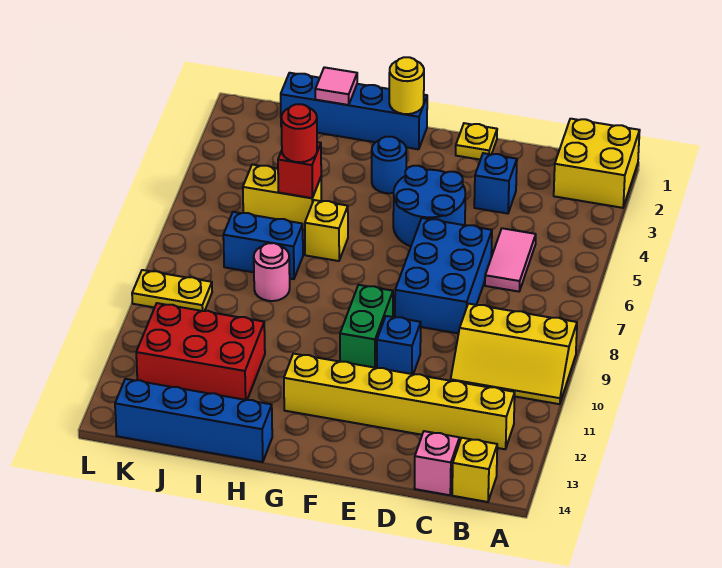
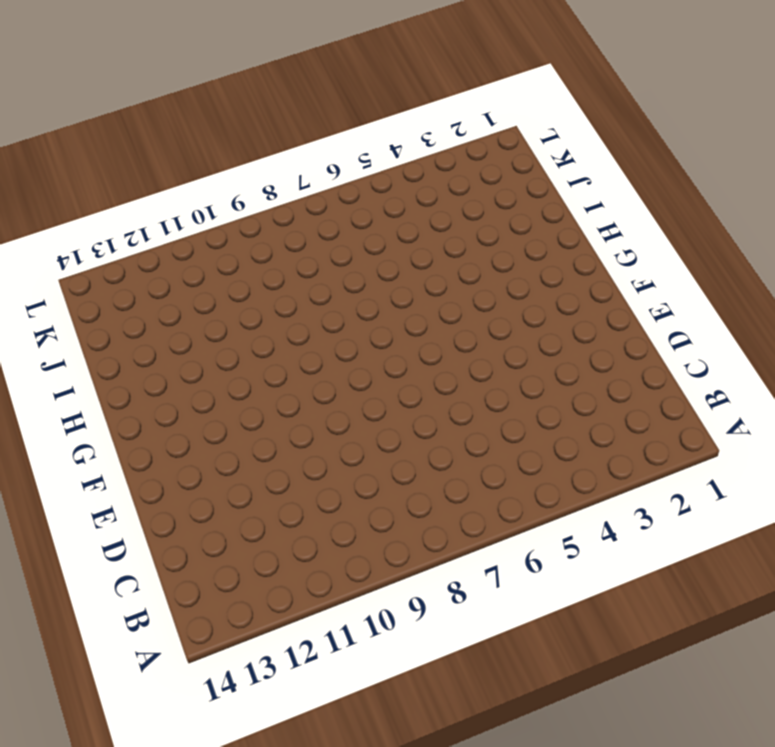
none -> yellow 2x2 brick [554,119,640,208]
none -> yellow 2x3 slope [451,304,577,404]
none -> yellow 1x6 brick [284,354,515,449]

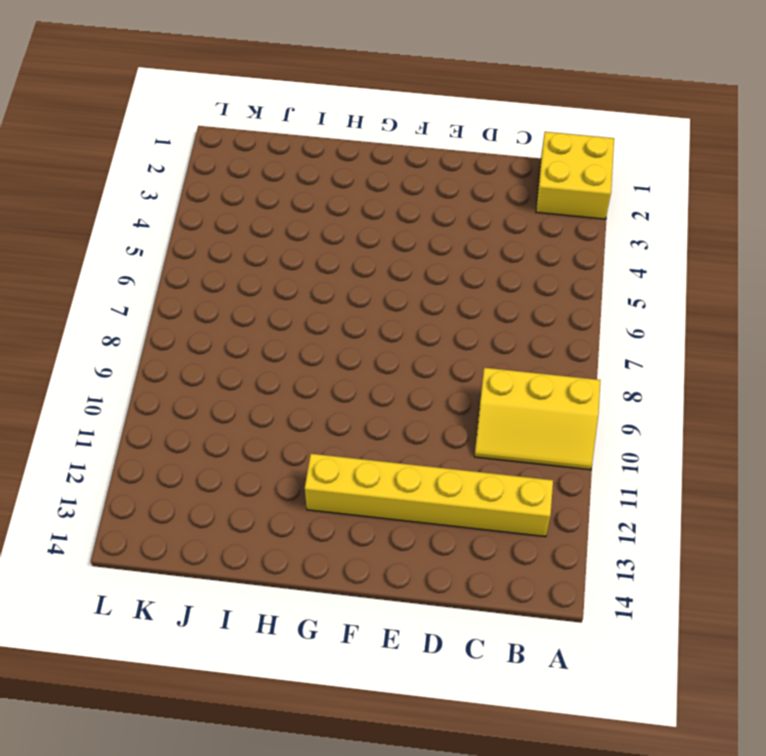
none -> yellow 1x1 brick [452,438,497,502]
none -> pink 1x2 tile [485,228,536,292]
none -> pink 1x1 brick [414,431,459,495]

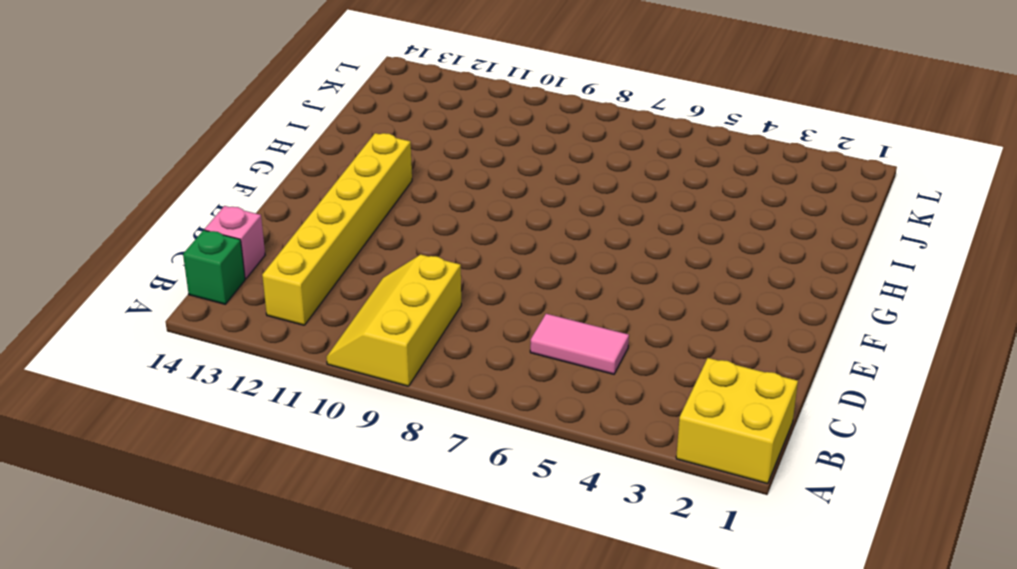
green 1x1 brick [183,230,245,304] -> yellow 1x1 brick [452,438,497,502]
none -> blue 1x1 brick [474,153,517,214]
none -> blue 2x3 brick [395,218,492,333]
none -> yellow 1x1 plate [456,123,497,160]

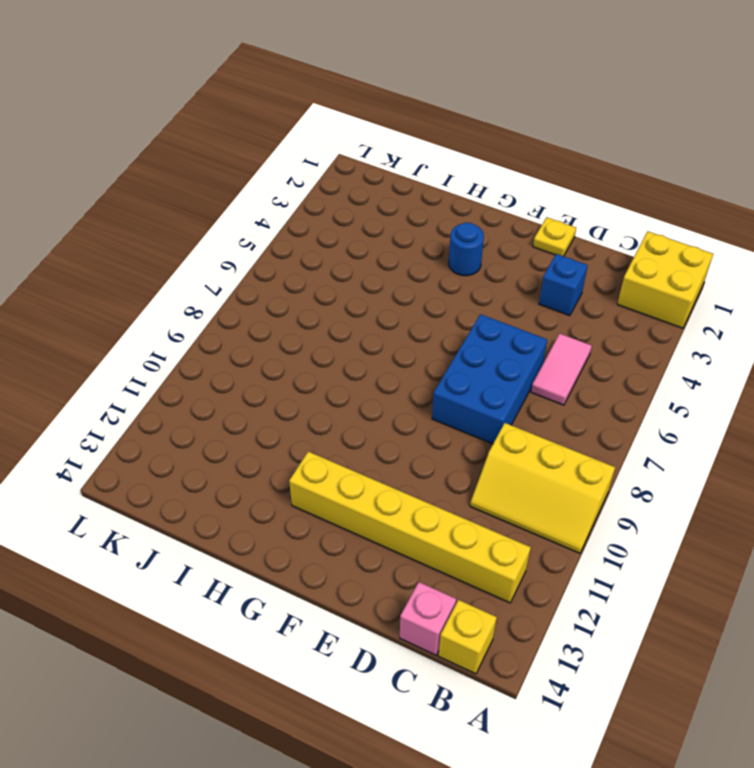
none -> blue 2x2 round brick [393,166,465,247]
none -> blue 1x1 brick [377,316,421,374]
none -> green 1x2 brick [340,285,393,368]

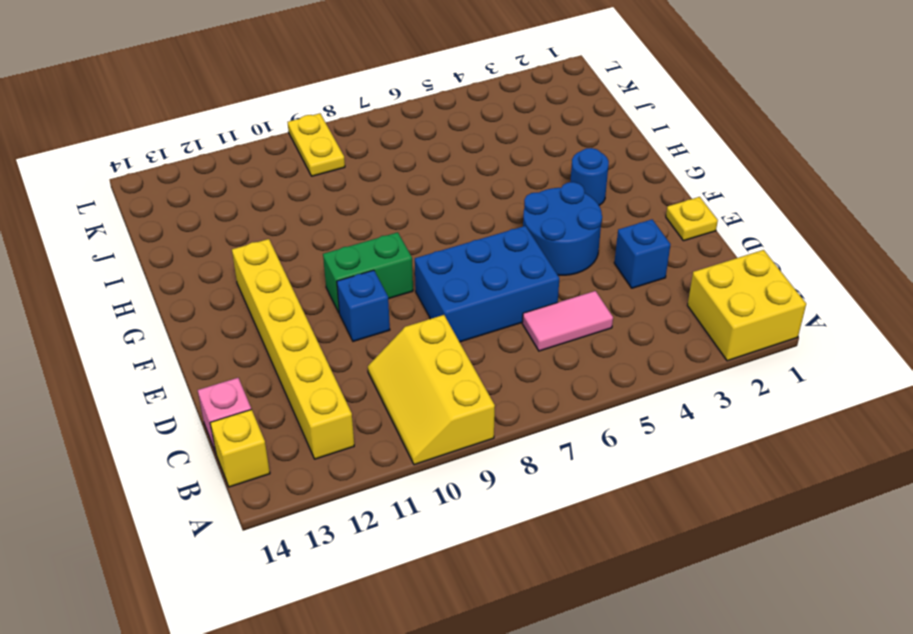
none -> blue 1x4 brick [281,73,427,149]
none -> yellow 1x1 brick [305,200,348,261]
none -> blue 1x4 brick [115,379,272,462]

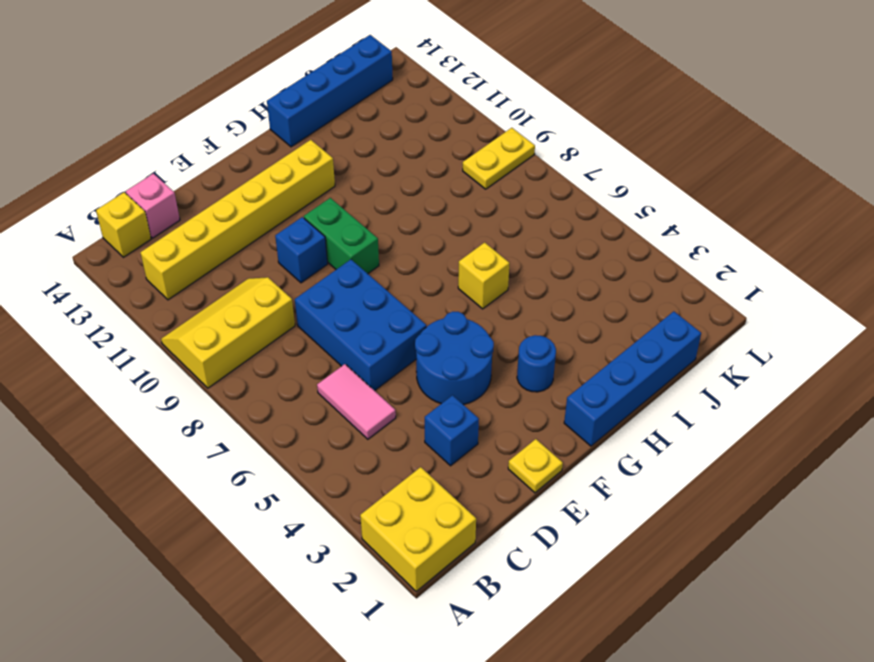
none -> yellow 1x2 brick [243,165,321,230]
none -> blue 1x2 brick [223,212,303,279]
none -> pink 1x1 round brick [254,243,290,301]

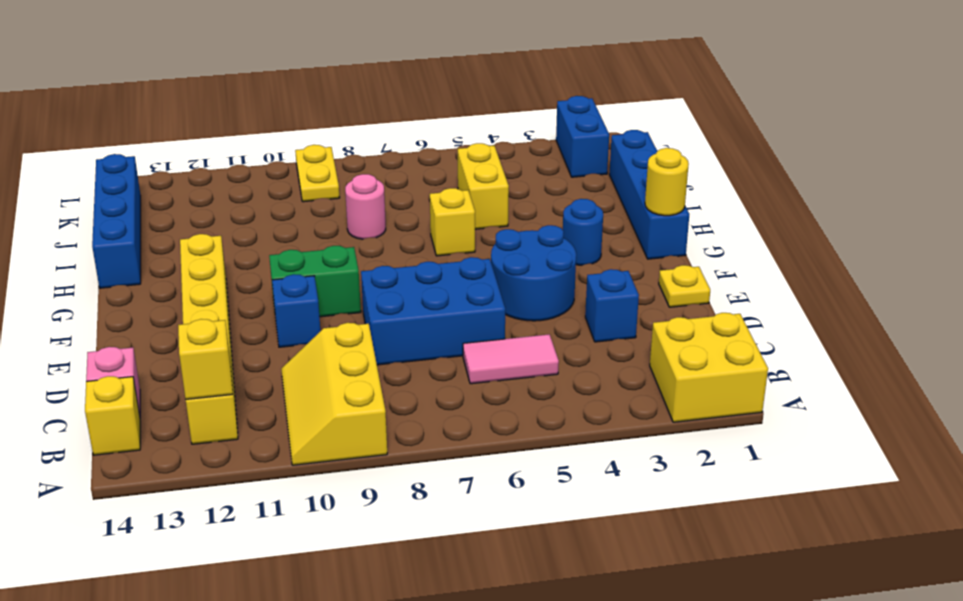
yellow 1x1 brick [178,319,233,399] -> none
blue 1x2 brick [556,96,609,177] -> blue 1x2 brick moved to [223,212,303,279]
none -> red 2x3 brick [136,303,265,400]
none -> pink 1x1 tile [315,67,357,105]
none -> red 1x1 brick [278,142,321,198]

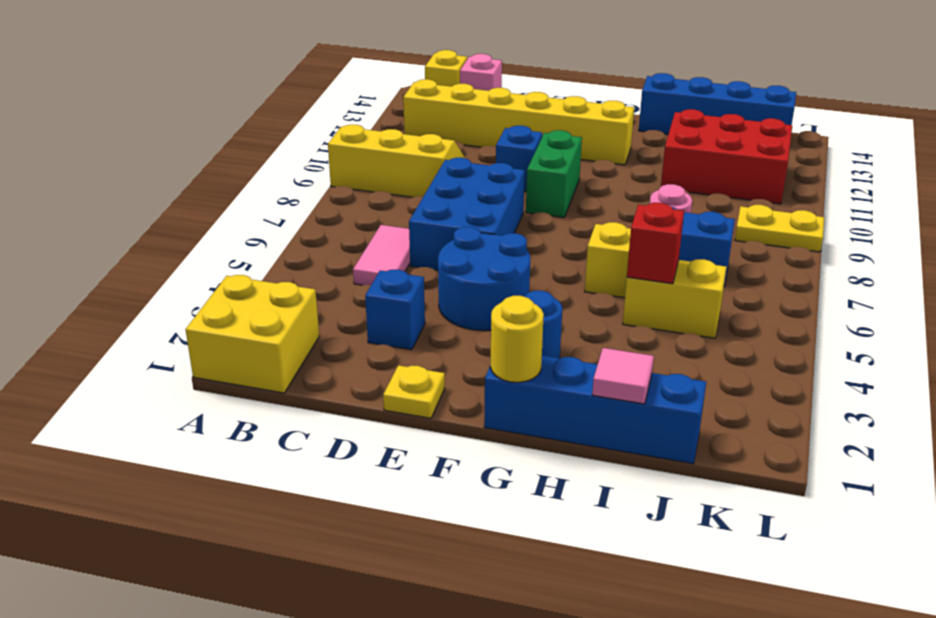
none -> red 1x1 round brick [281,104,317,162]

